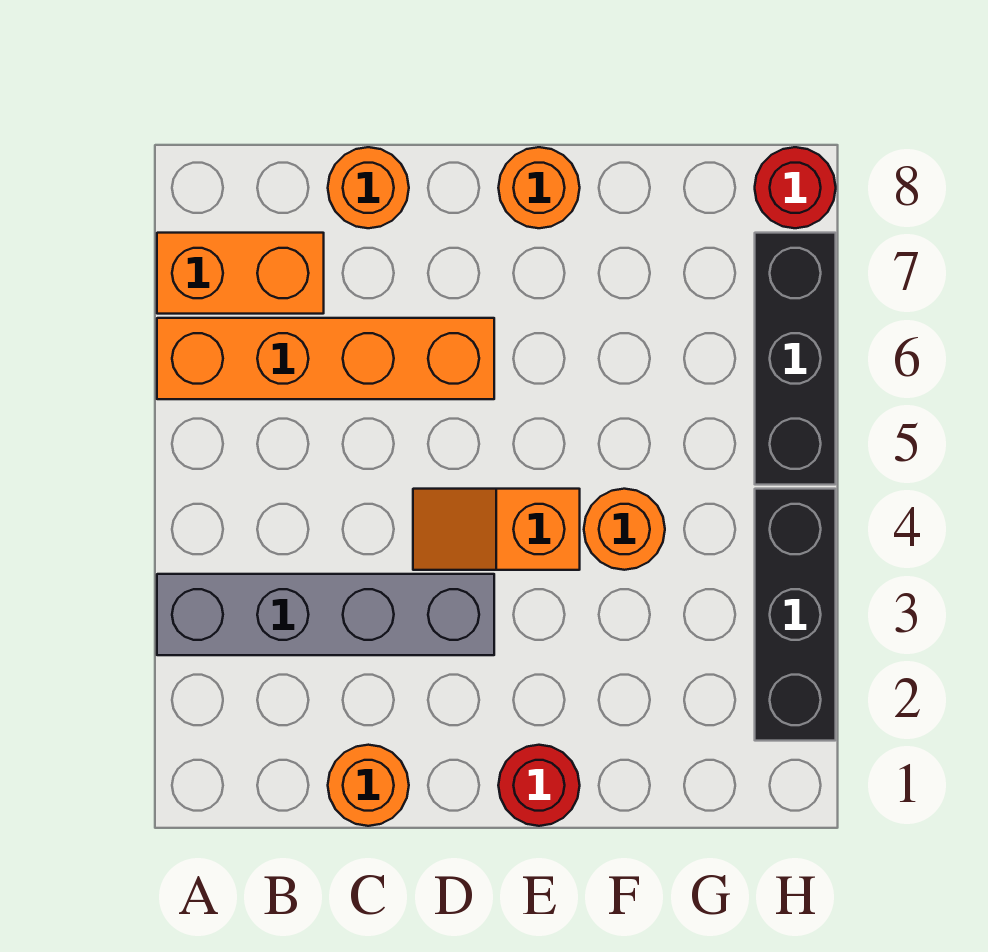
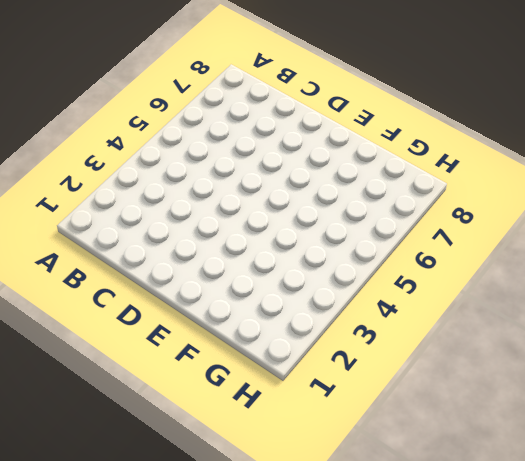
none -> grey 1x4 brick [157,574,494,655]
none -> orange 1x4 brick [157,318,494,399]
none -> orange 1x2 brick [157,233,324,314]

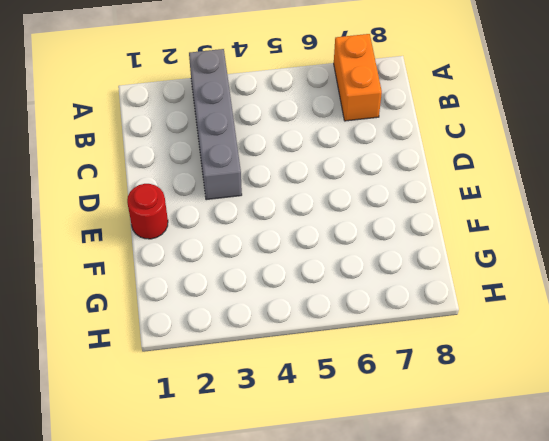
none -> orange 1x4 brick [157,318,494,399]
none -> orange 1x1 round brick [328,745,409,826]
none -> orange 1x1 round brick [328,147,409,228]

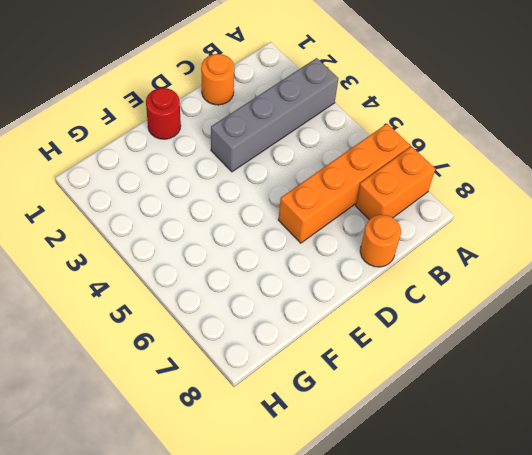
none -> orange 1x2 slope [413,489,580,570]
none -> orange 1x1 round brick [498,147,580,228]
none -> orange 1x1 round brick [584,489,665,570]

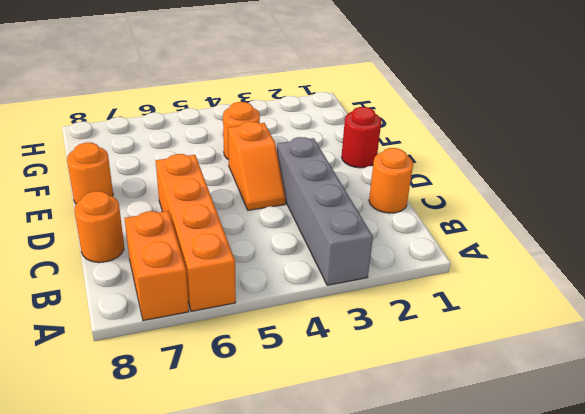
none -> black 1x3 brick [755,489,836,741]
none -> black 1x3 brick [755,233,836,485]
none -> red 1x1 round brick [755,147,836,228]

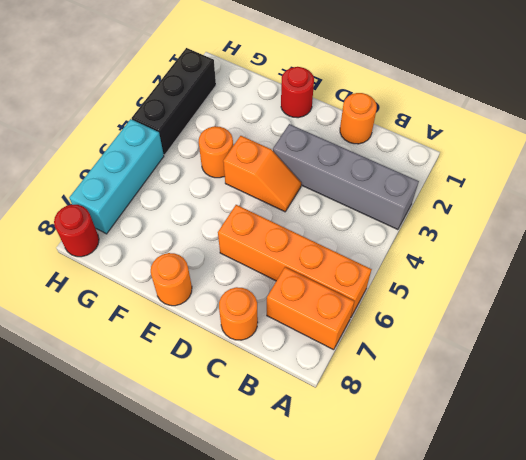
cyan 1x3 brick [69,119,164,234] -> black 1x3 brick [755,233,836,485]

